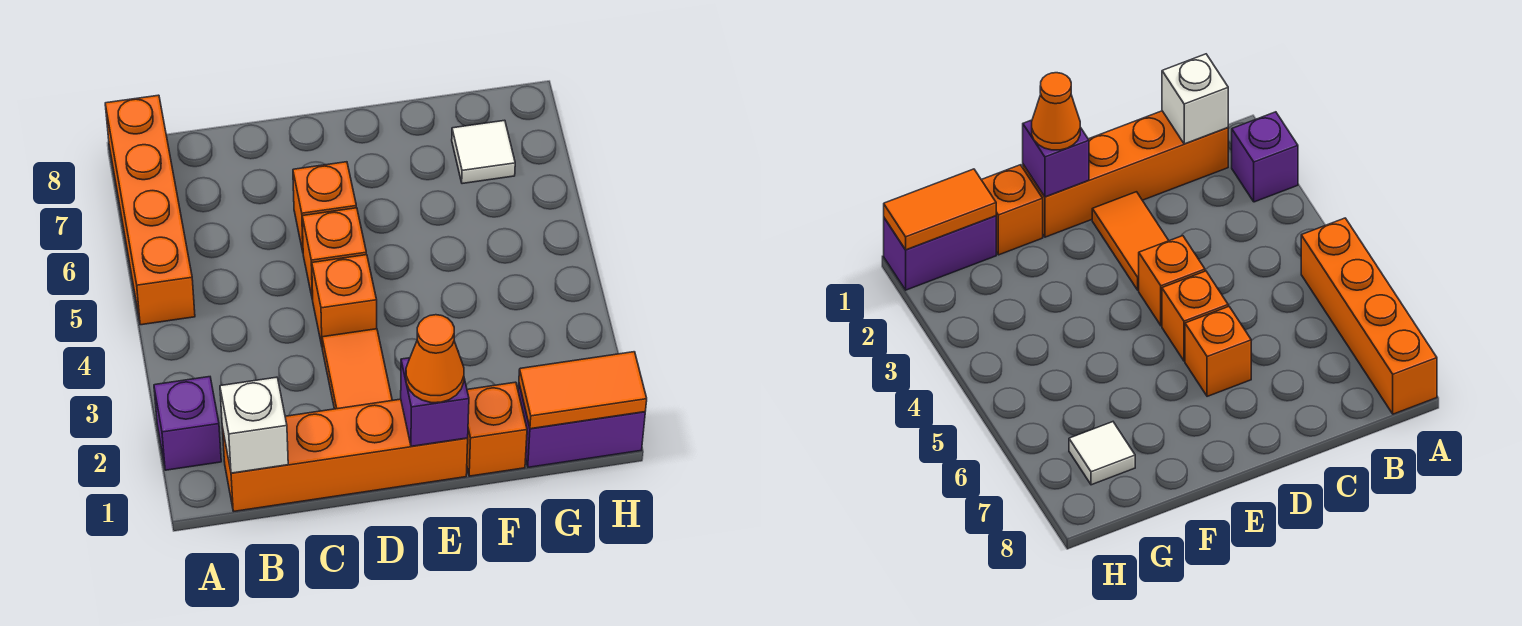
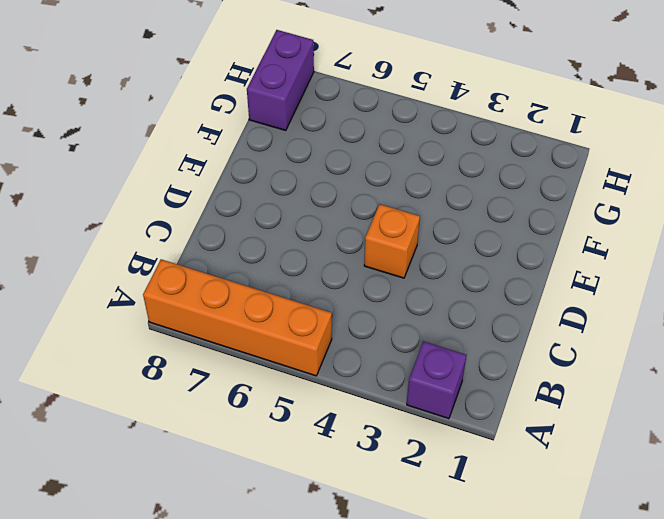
purple 1x2 brick [247,30,314,131] -> purple 1x2 brick moved to [518,384,645,467]
none -> orange 1x4 brick [222,399,468,511]
none -> orange 1x2 tile [322,329,392,409]
none -> orange 1x1 brick [302,208,366,300]

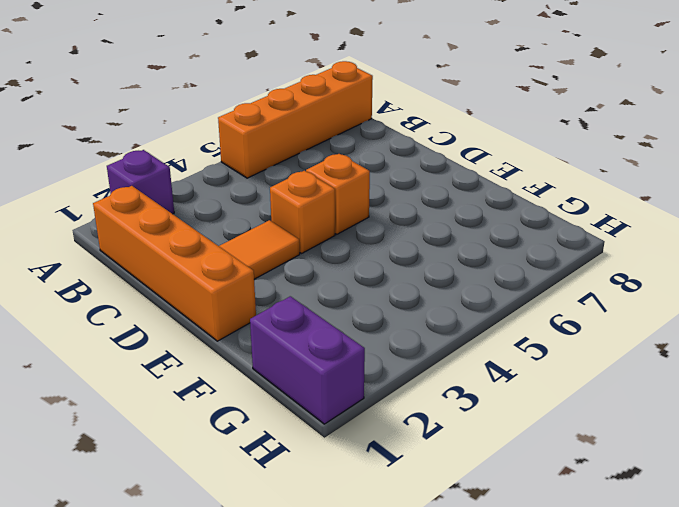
none -> orange 1x1 brick [293,162,356,251]
none -> orange 1x1 brick [467,382,527,476]
none -> white 1x1 tile [452,120,515,184]

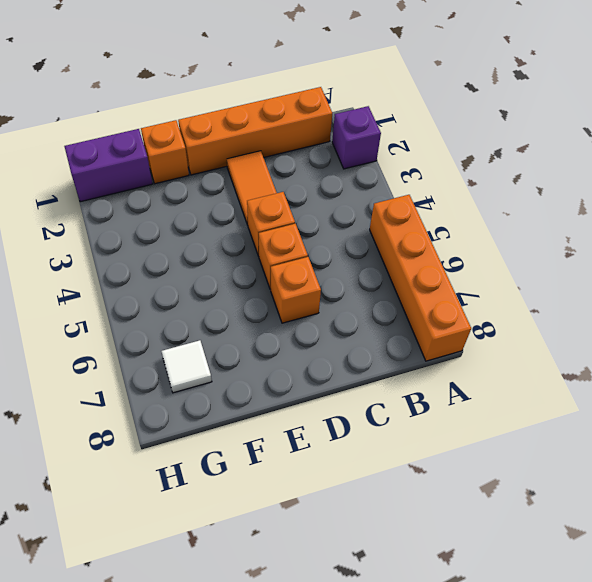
none -> white 1x1 brick [220,377,288,473]
none -> purple 1x1 brick [401,358,469,446]
none -> orange 1x2 tile [519,352,647,429]

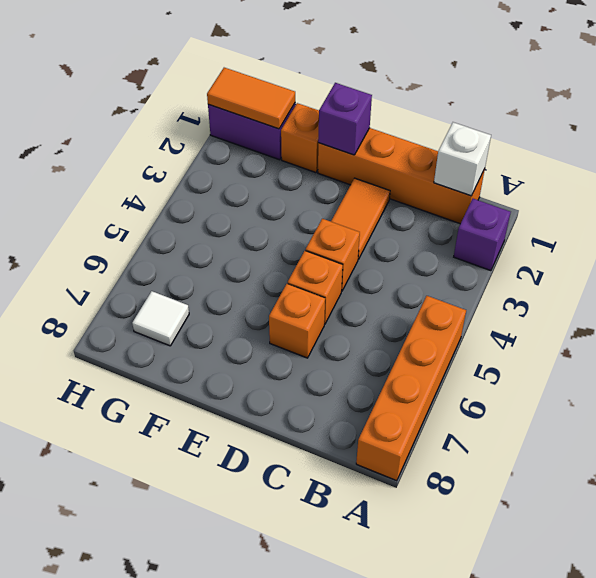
none -> orange 1x1 cone [406,315,464,403]

